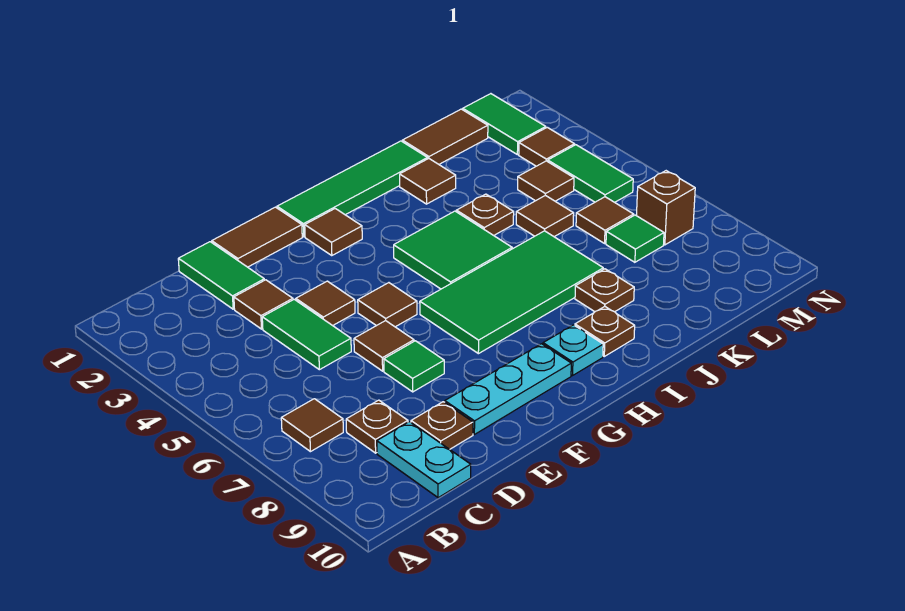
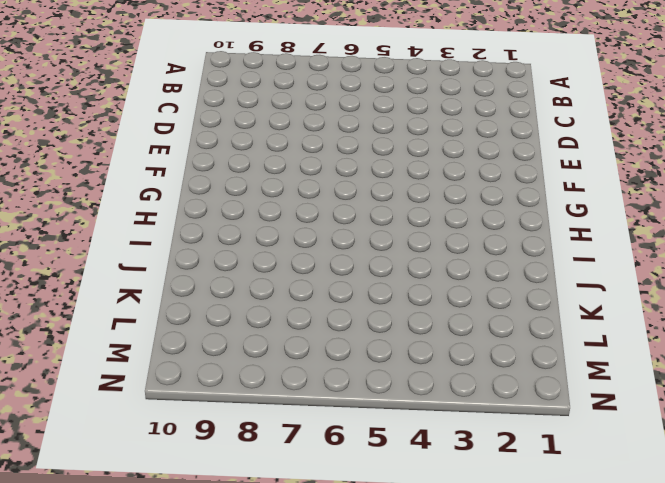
none -> brown 1x1 tile [281,399,343,452]
none -> brown 1x1 plate [346,400,408,453]
none -> cyan 1x2 plate [377,422,471,498]
none -> green 1x2 tile [178,242,264,309]

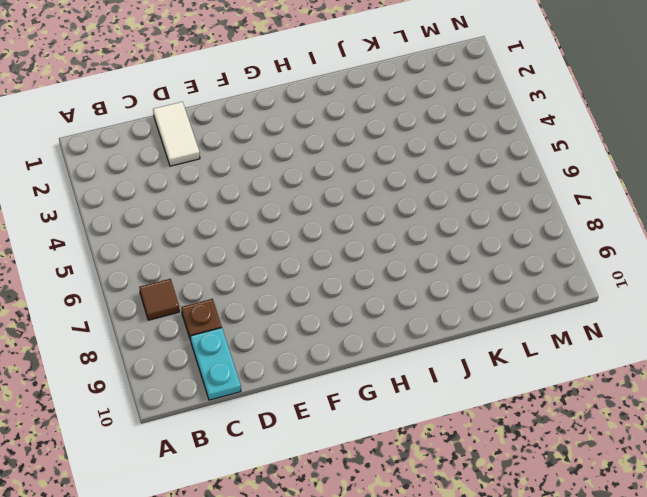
white 1x2 tile [153,102,200,166] -> green 1x2 tile [178,242,264,309]
none -> brown 1x1 tile [234,280,293,329]
none -> green 1x2 tile [262,299,351,370]
none -> brown 1x1 plate [411,402,473,449]
none -> brown 1x2 tile [212,207,302,267]

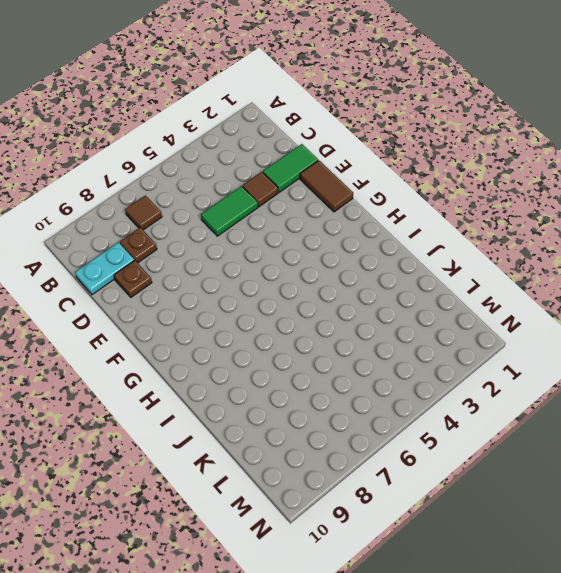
none -> brown 1x1 tile [296,281,355,326]
none -> brown 1x1 tile [354,321,414,371]
none -> green 1x1 tile [384,341,444,392]
none -> cyan 1x3 plate [445,344,571,434]

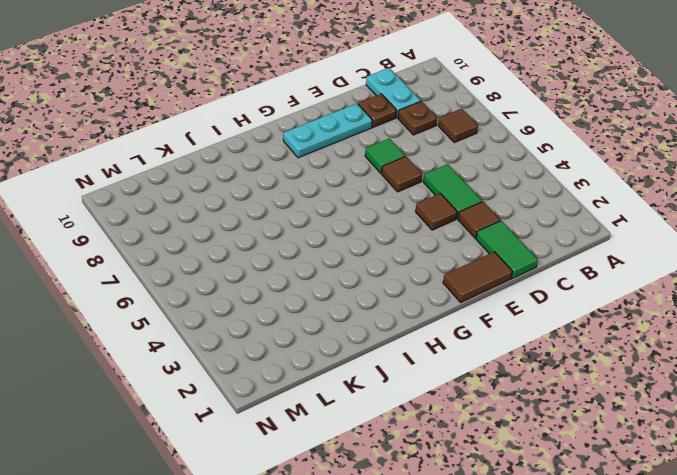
none -> brown 1x1 tile [358,283,417,327]
none -> green 1x4 tile [277,141,428,237]
none -> brown 1x1 tile [305,209,362,256]
none -> green 2x4 tile [420,231,603,354]

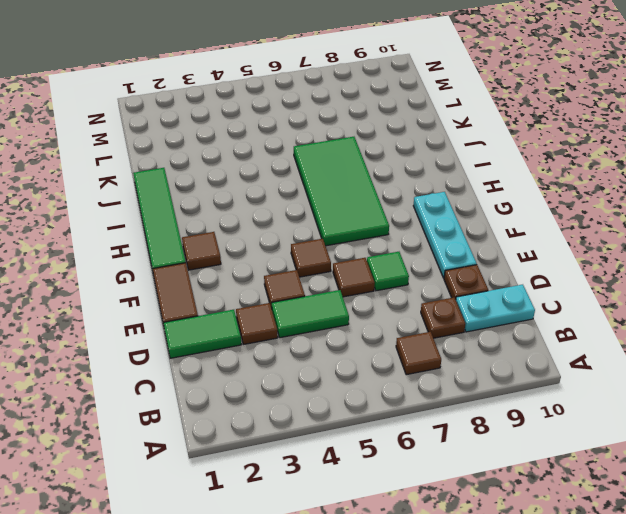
none -> green 2x2 tile [394,211,512,289]
none -> cyan 1x1 plate [543,325,603,376]
none -> brown 1x1 plate [575,307,635,356]
none -> brown 1x1 tile [400,159,456,204]

